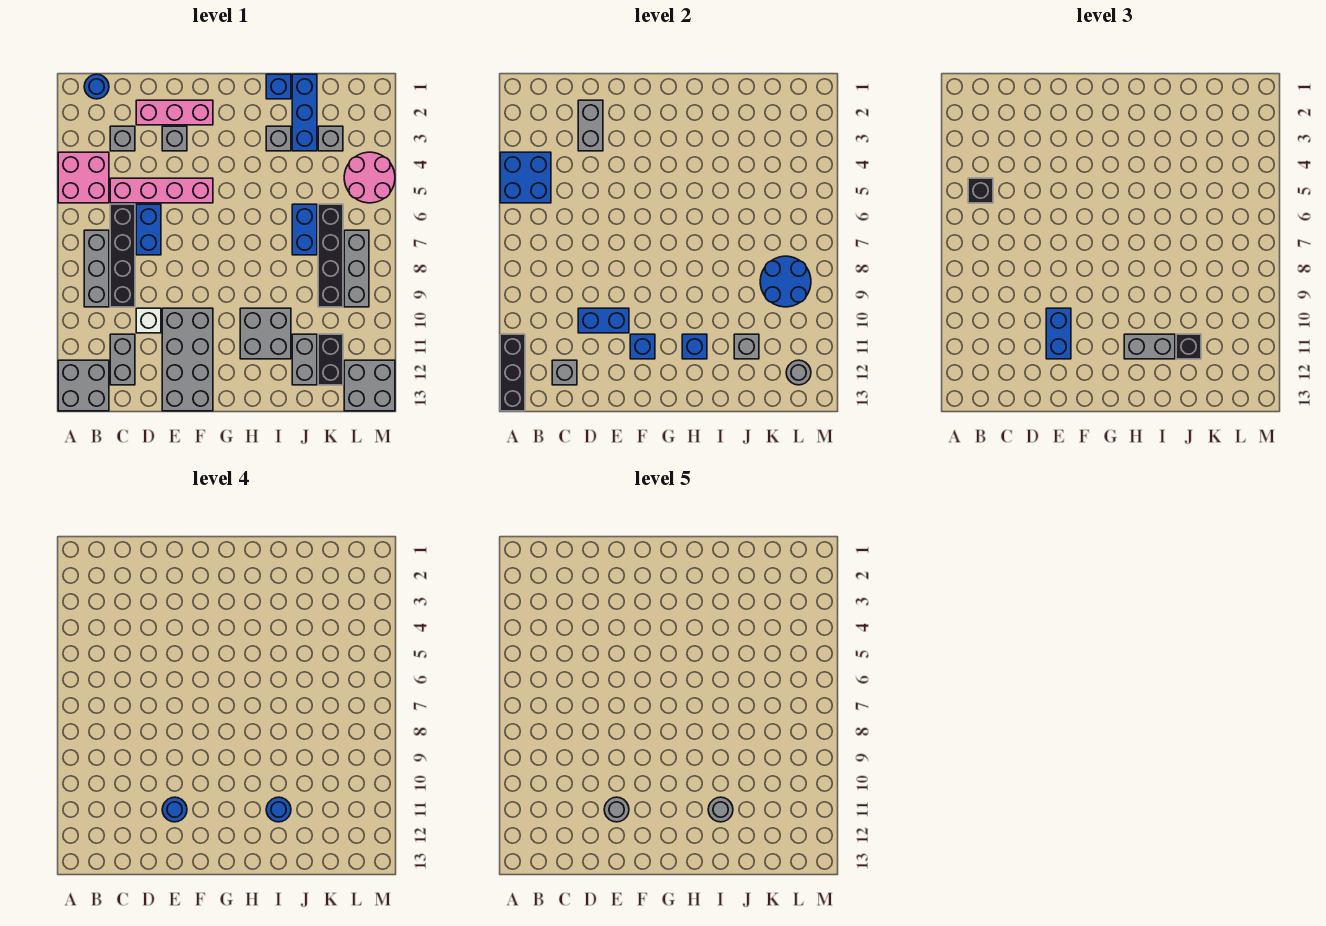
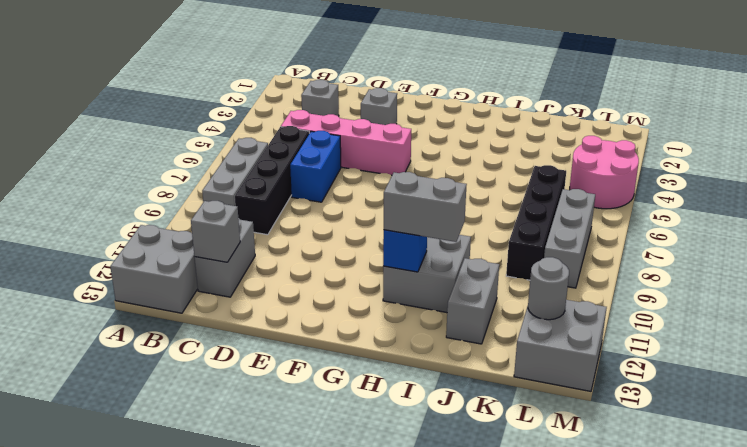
none -> pink 2x2 brick [58,152,109,203]
none -> blue 1x1 round brick [84,74,109,99]
none -> pink 1x3 brick [136,100,213,125]
none -> white 1x1 brick [136,308,161,333]

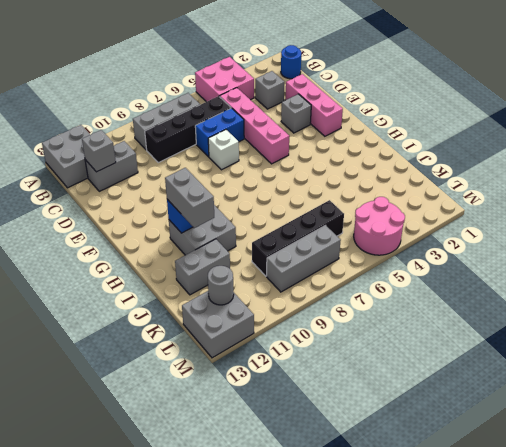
white 1x1 brick [208,130,239,170] -> white 1x1 brick moved to [136,308,161,333]
none -> grey 2x4 brick [162,308,213,411]
none -> blue 1x1 brick [266,74,291,99]
none -> grey 1x1 brick [266,126,291,151]
none -> blue 1x3 brick [292,74,317,151]

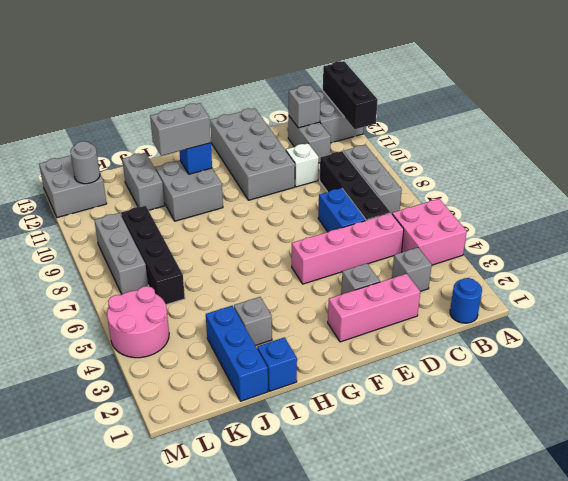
none -> blue 1x2 brick [292,204,317,255]
none -> grey 1x1 brick [318,126,343,151]
none -> black 1x2 brick [318,334,343,385]
none -> blue 2x2 brick [500,152,551,203]

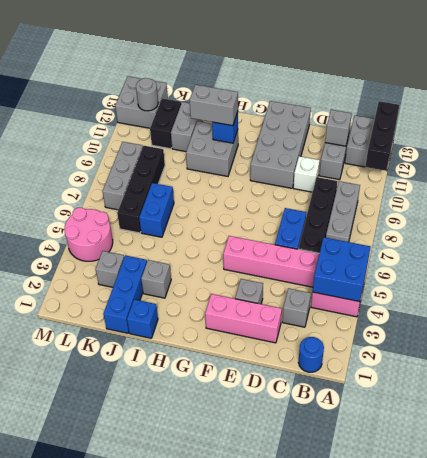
none -> grey 1x2 brick [578,100,603,151]
none -> blue 1x2 brick [578,308,629,333]
none -> blue 1x1 brick [630,334,655,359]
none -> grey 1x1 brick [734,334,759,359]

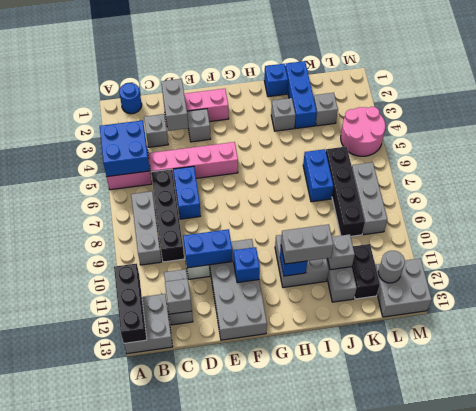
none -> blue 2x2 round brick [760,256,811,307]
none -> black 1x1 brick [968,178,993,203]
none -> blue 1x2 brick [1046,308,1071,359]
none -> black 1x1 brick [1176,334,1201,359]

